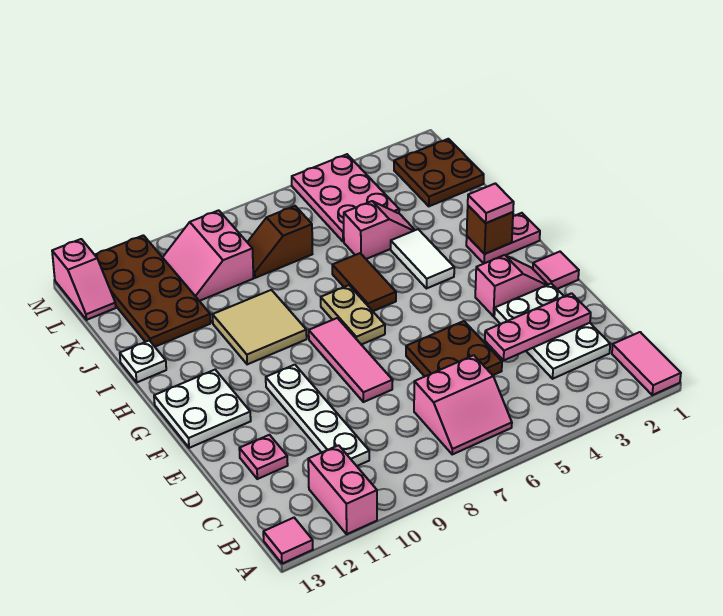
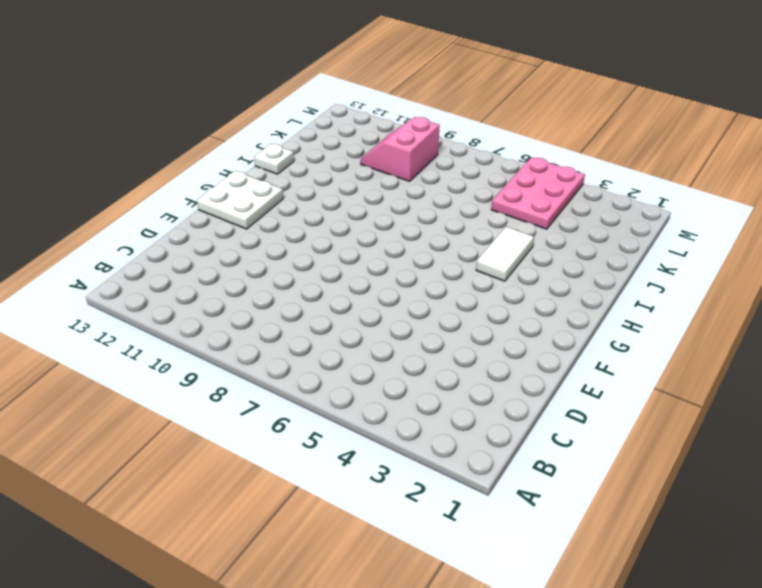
none -> pink 1x2 tile [612,332,681,395]
none -> pink 1x2 brick [308,445,377,534]
none -> pink 1x1 tile [263,518,313,564]

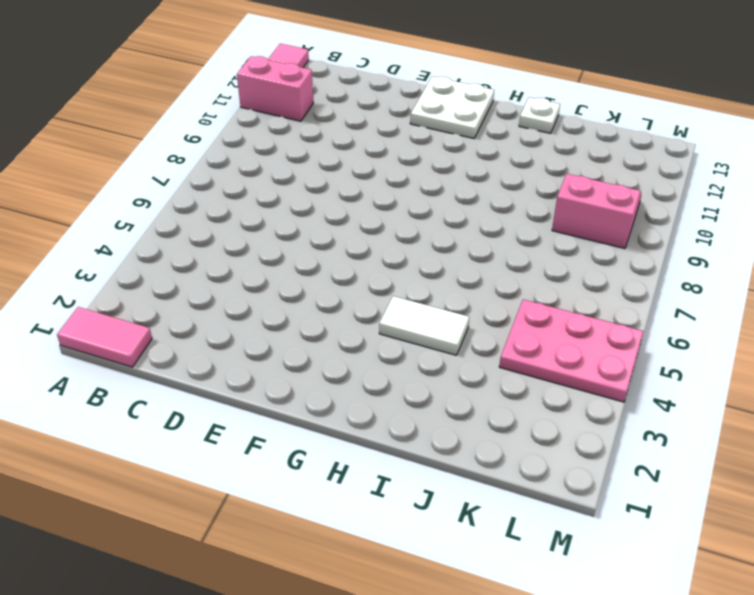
none -> pink 2x2 slope [414,355,512,454]
none -> white 2x3 plate [494,284,610,379]
none -> white 1x4 plate [266,365,369,466]

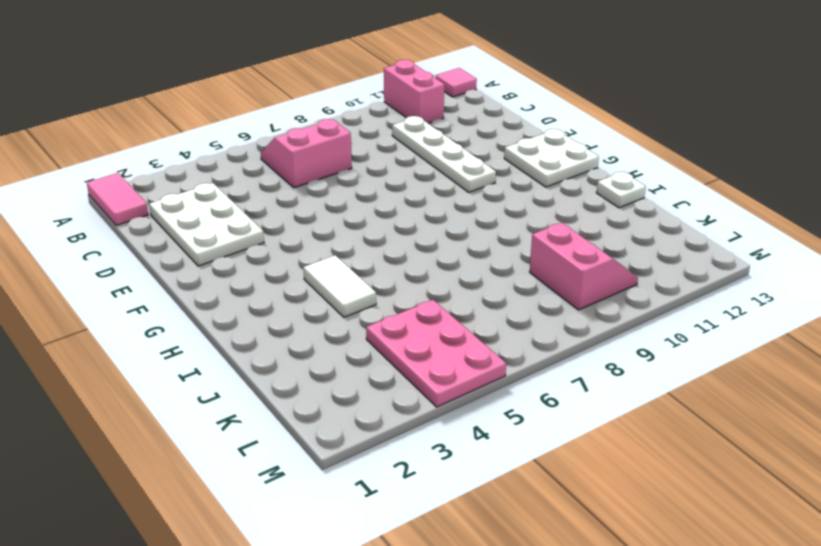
none -> brown 2x2 plate [406,321,502,376]
none -> pink 1x1 plate [239,435,288,479]
none -> pink 1x3 tile [309,318,393,402]

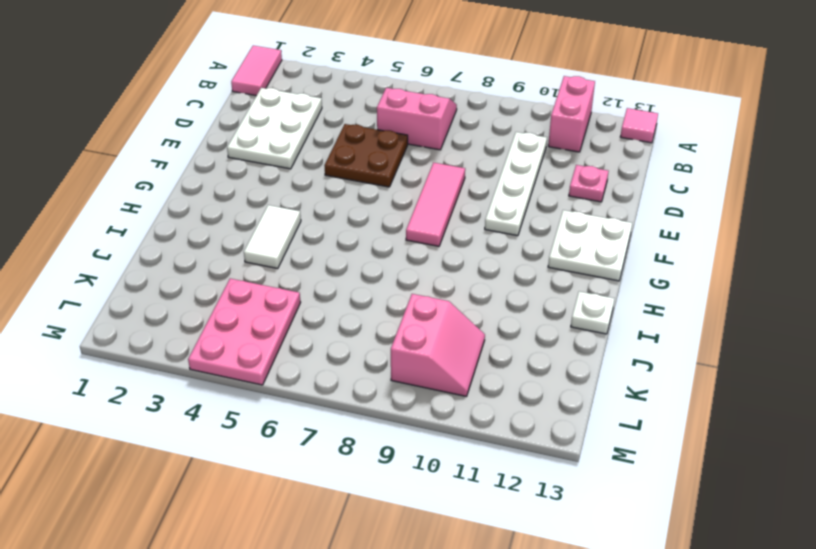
none -> pink 1x1 tile [533,252,579,289]
none -> pink 1x2 slope [475,255,548,316]
none -> tan 1x2 plate [321,285,385,345]

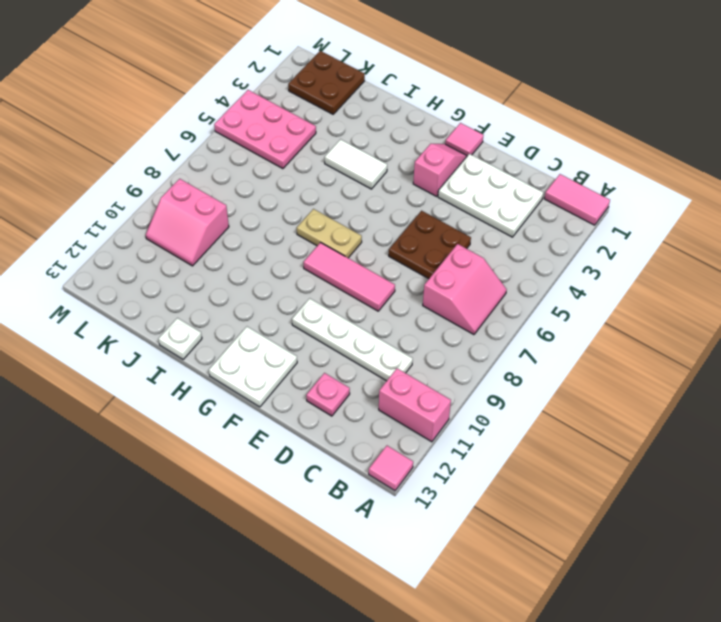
none -> pink 1x2 plate [466,213,540,264]
none -> brown 1x2 tile [332,253,396,311]
none -> tan 2x2 tile [213,290,307,364]

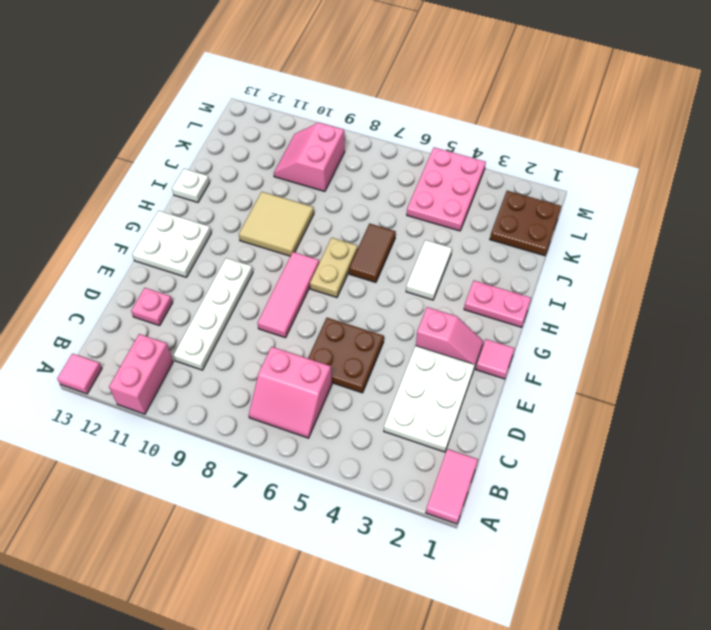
none -> pink 1x2 slope [344,201,415,259]
none -> brown 2x4 plate [95,235,211,347]
none -> brown 1x2 slope [247,206,312,278]

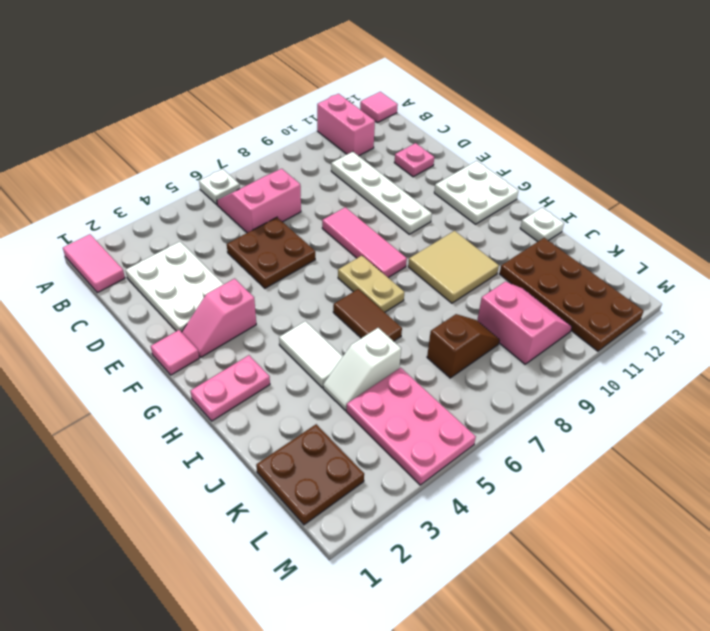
white 1x1 plate [199,169,240,204] -> none
white 1x2 slope [323,328,401,411] -> pink 1x2 slope [344,201,415,259]
none -> pink 1x2 slope [52,239,116,320]
none -> pink 1x3 plate [485,293,591,360]
none -> brown 1x1 brick [467,206,513,254]

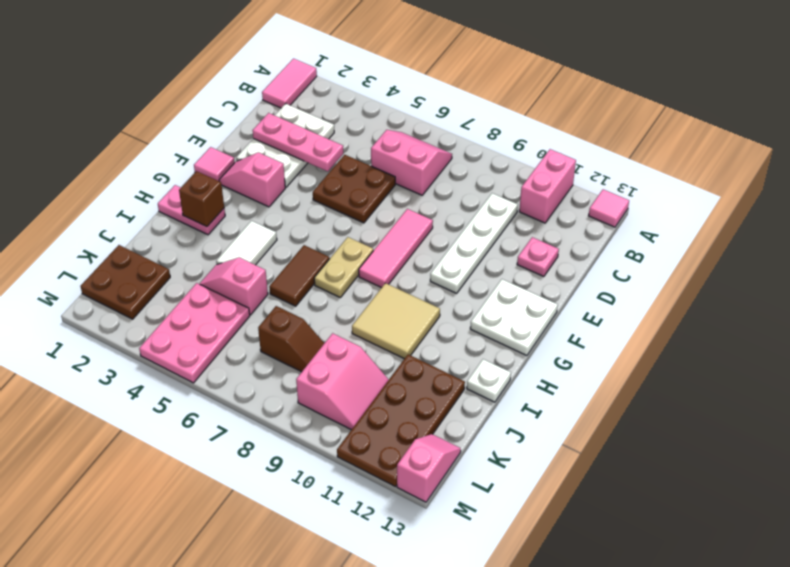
none -> pink 1x1 tile [468,183,514,223]

